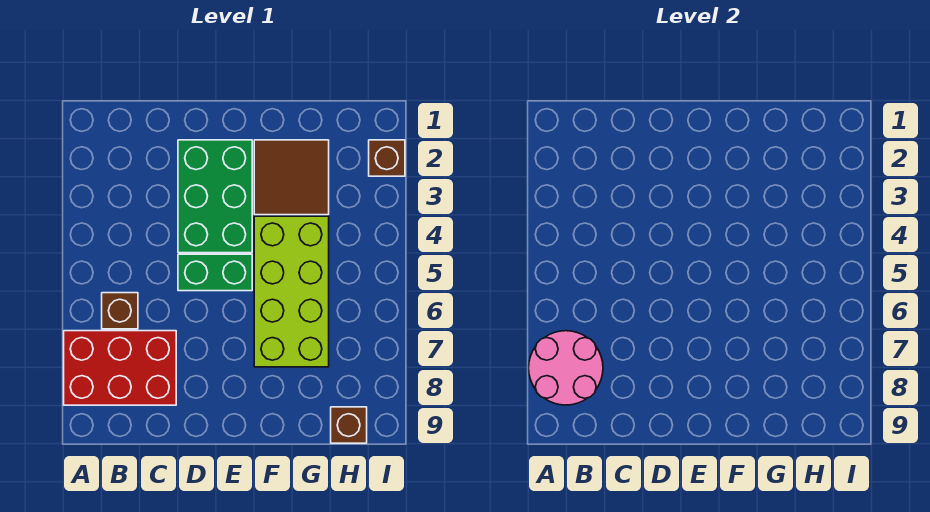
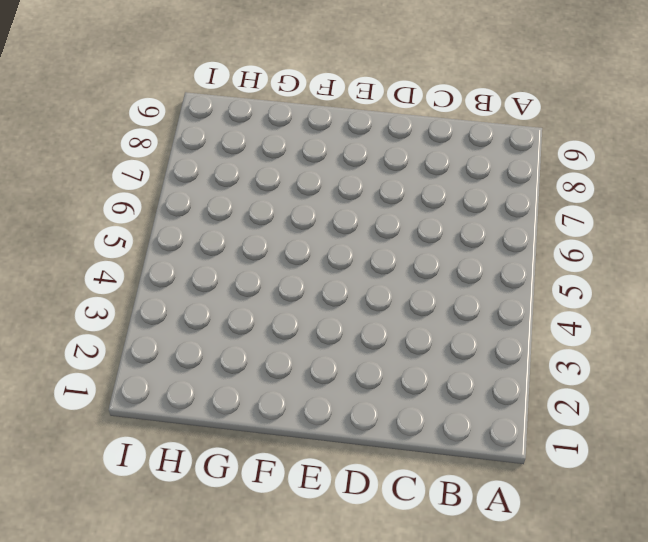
none -> red 2x3 brick [64,331,176,405]
none -> brown 1x1 brick [102,293,138,329]

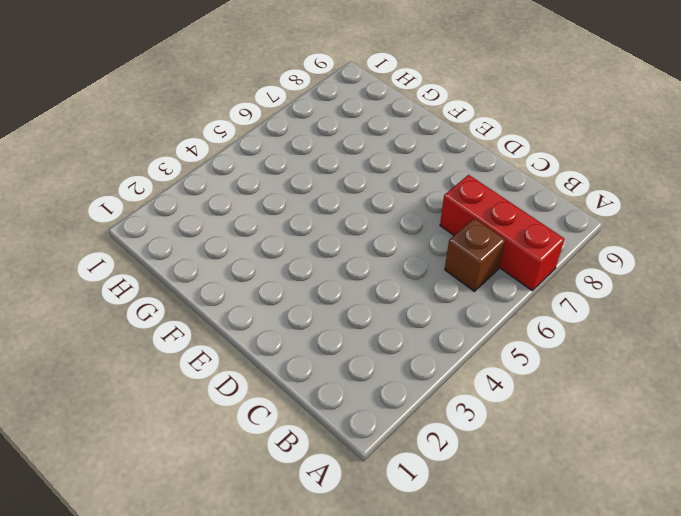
red 1x3 brick [440,175,565,291] -> red 2x3 brick [64,331,176,405]
none -> green 2x3 brick [178,140,252,253]
none -> green 1x2 brick [178,254,252,291]

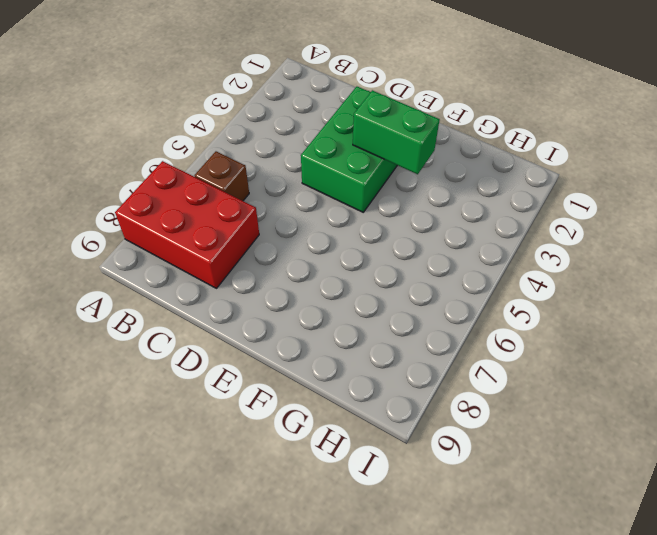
green 1x2 brick [353,90,440,174] -> green 1x2 brick moved to [178,254,252,291]
none -> brown 2x2 tile [254,140,329,215]
none -> lime 2x4 brick [254,216,329,367]

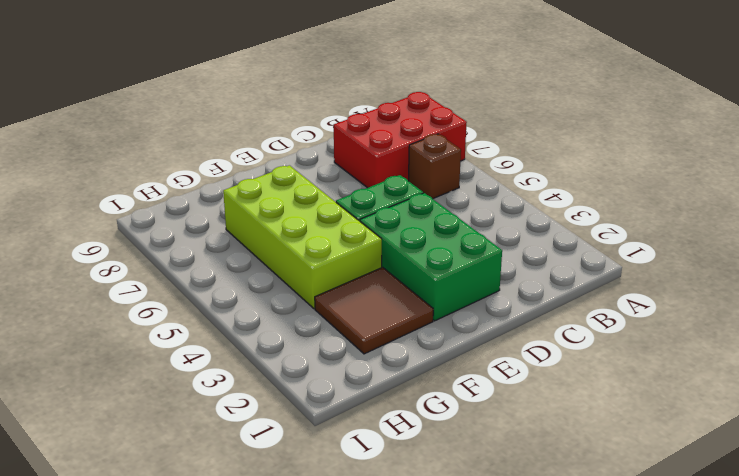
none -> brown 1x1 brick [331,407,367,443]
none -> brown 1x1 brick [369,140,405,176]

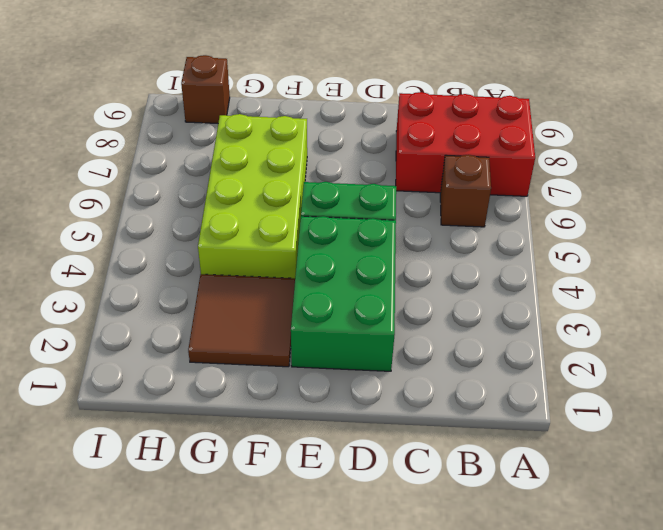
none -> brown 1x1 brick [369,140,405,176]
none -> pink 2x2 round brick [529,331,603,405]

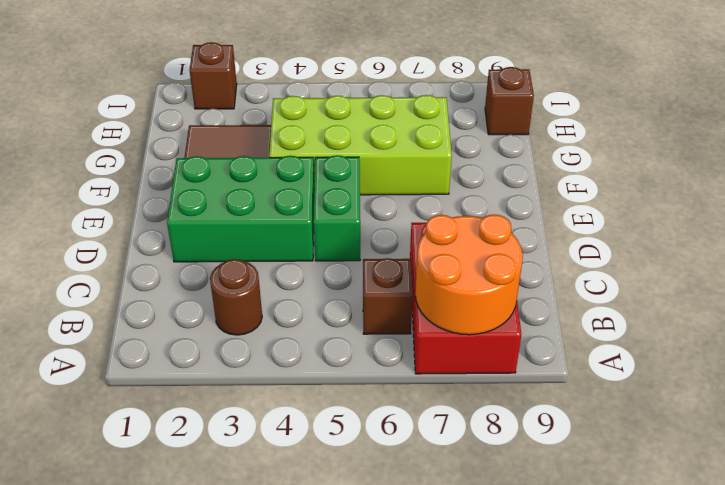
orange 2x2 round brick [415,214,523,335] -> pink 2x2 round brick [529,331,603,405]
brown 1x1 round brick [210,259,262,335] -> none

